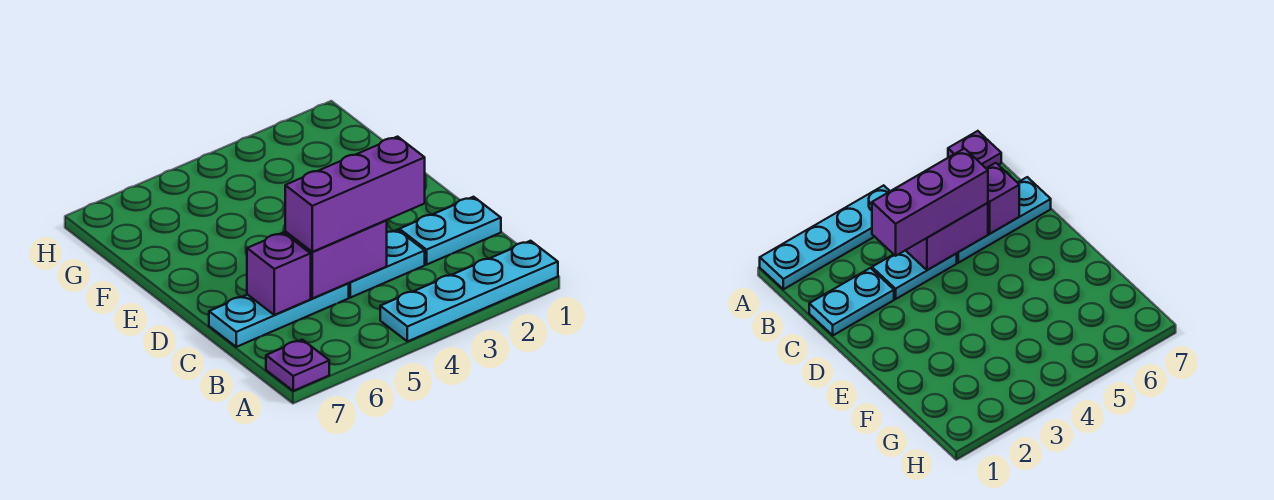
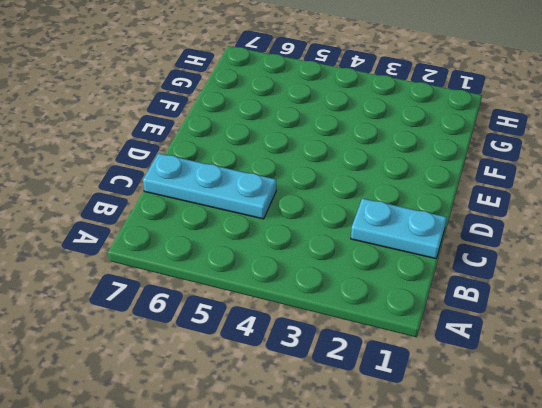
none -> cyan 1x4 plate [380,241,558,342]
none -> purple 1x1 plate [266,340,329,391]

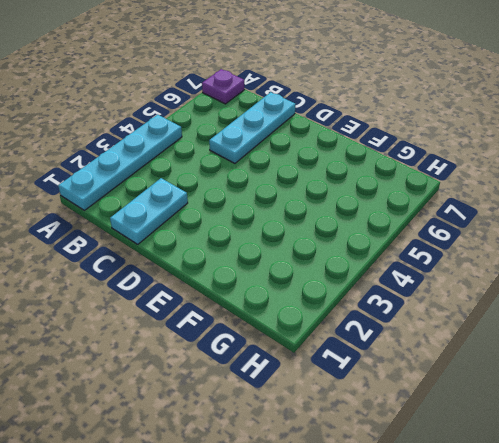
none -> cyan 1x2 plate [348,230,425,298]
none -> purple 1x2 brick [285,220,387,298]

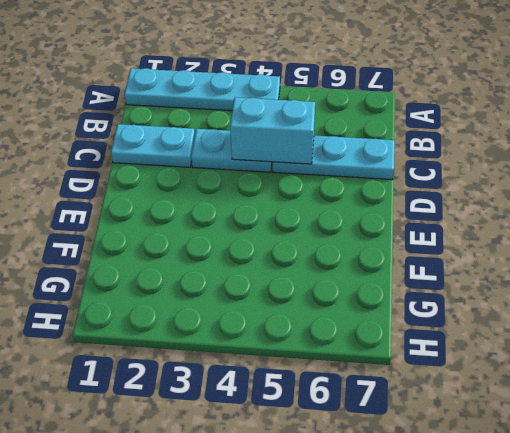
cyan 1x2 brick [230,97,315,164] -> purple 1x2 brick [285,220,387,298]
none -> purple 1x1 plate [266,340,329,391]
none -> purple 1x1 brick [247,233,311,315]

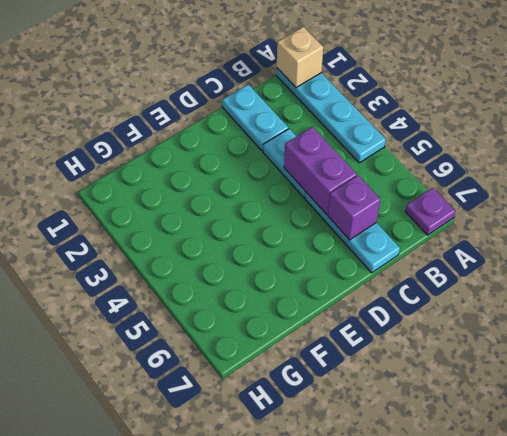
tan 1x1 brick [277,27,323,87] -> none
none -> purple 1x3 brick [285,137,425,252]

